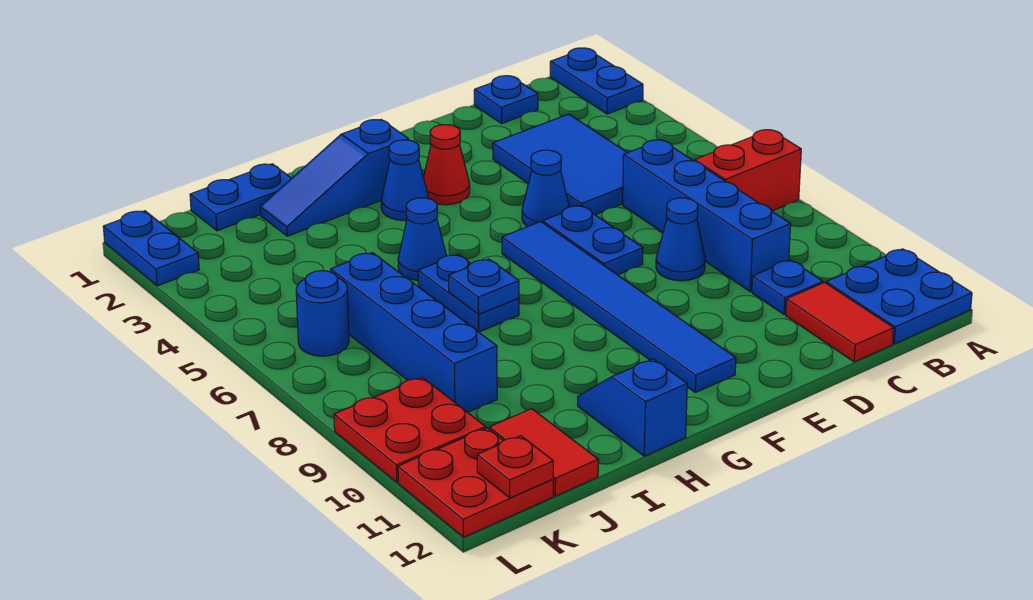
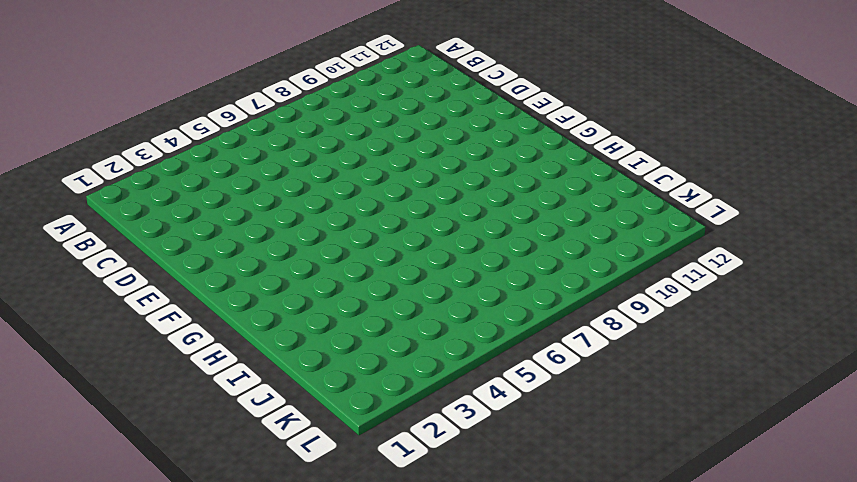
none -> blue 1x2 plate [550,48,643,114]
none -> red 1x2 brick [695,130,801,211]
none -> blue 2x2 plate [826,249,972,344]

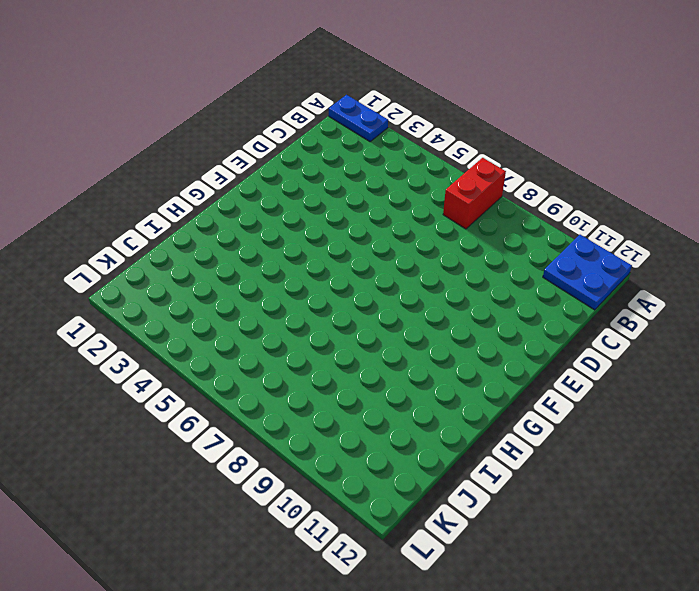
none -> blue 1x1 plate [474,76,538,124]
none -> blue 2x3 tile [493,114,627,215]
none -> blue 1x4 brick [623,140,791,292]

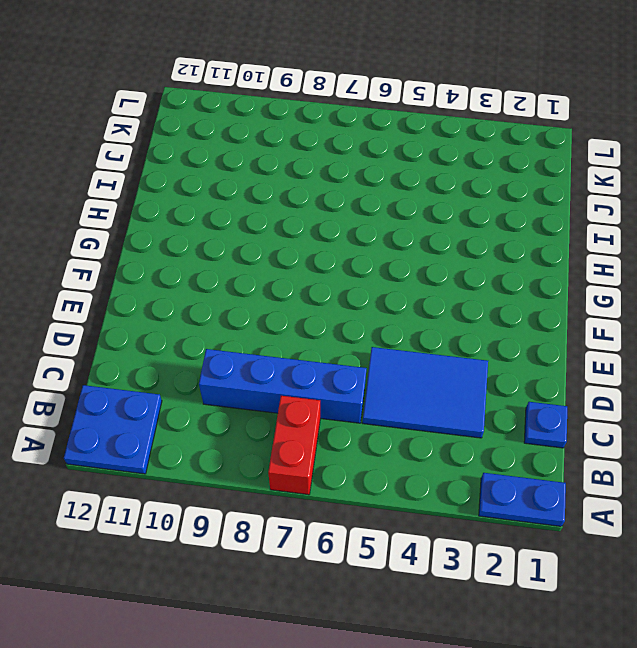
none -> blue 1x1 plate [752,260,823,314]
none -> red 1x2 tile [786,283,894,362]
none -> blue 1x1 cone [656,198,705,281]

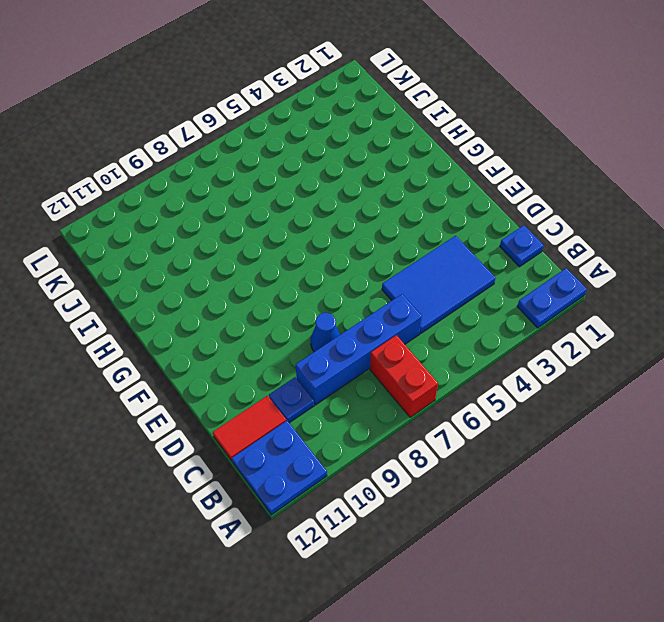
none -> blue 1x1 cone [522,150,569,227]
none -> blue 1x2 plate [543,206,643,275]
none -> red 1x1 cone [424,125,470,205]

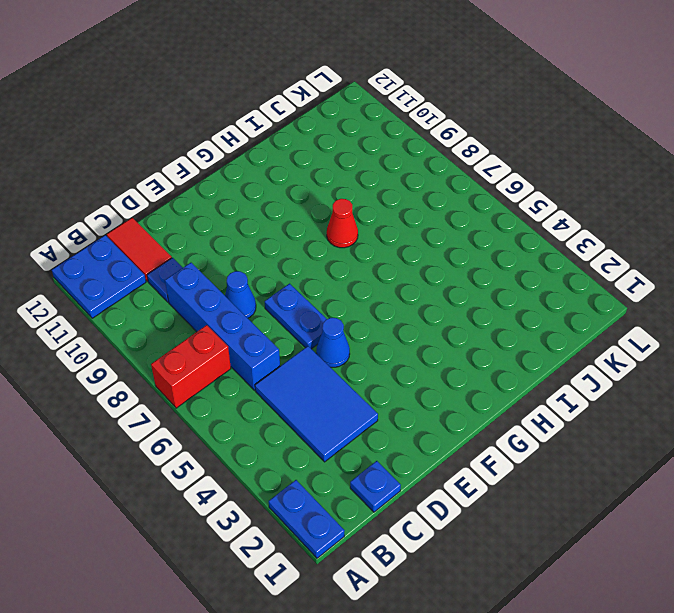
red 1x1 cone [327,199,358,248] -> red 1x1 cone moved to [424,125,470,205]
none -> blue 1x6 tile [502,222,736,392]
none -> blue 1x3 slope [260,120,409,236]
none -> blue 1x1 cone [381,140,429,221]

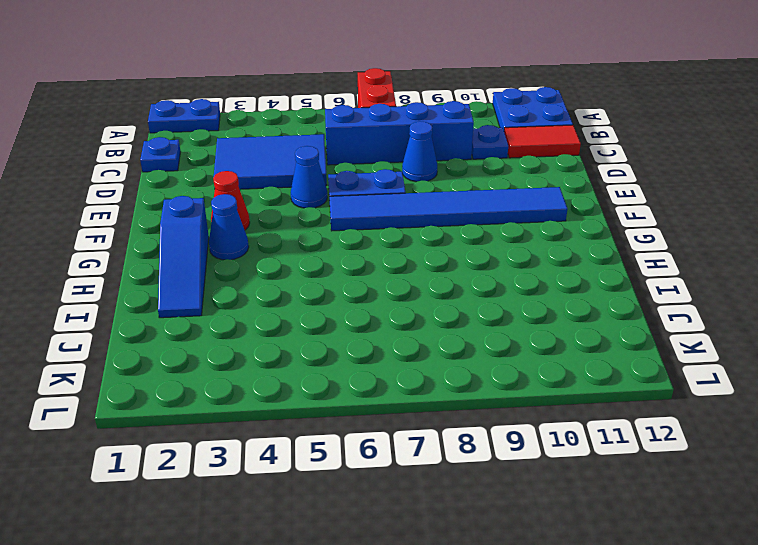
none -> blue 1x1 cone [398,198,446,280]
none -> blue 1x2 plate [418,254,519,332]
none -> blue 1x2 slope [578,359,687,456]

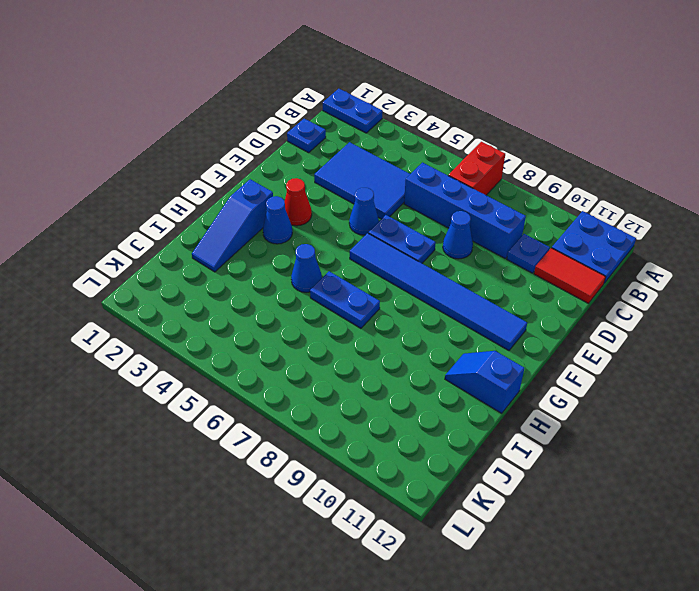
none -> blue 1x2 plate [190,164,292,231]
none -> blue 1x4 brick [331,253,497,412]
none -> red 1x2 tile [489,409,598,496]

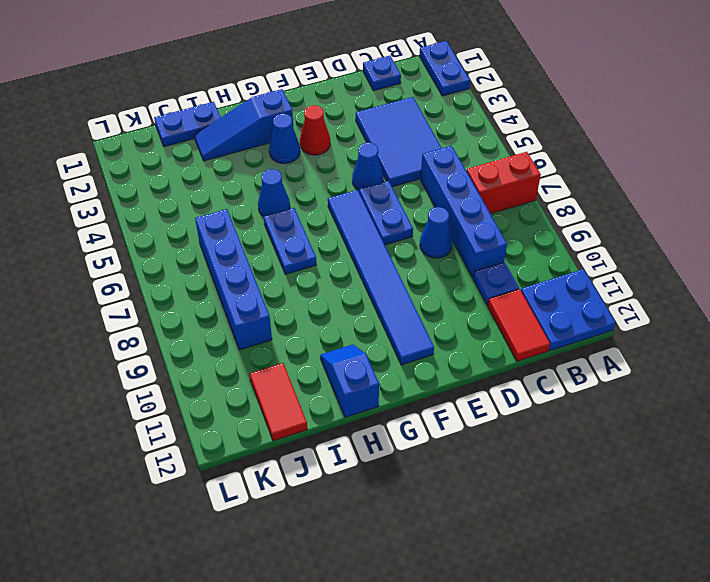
none -> blue 1x1 round brick [296,271,349,356]
none -> red 2x2 plate [334,377,486,482]
none -> red 2x2 plate [398,428,553,537]

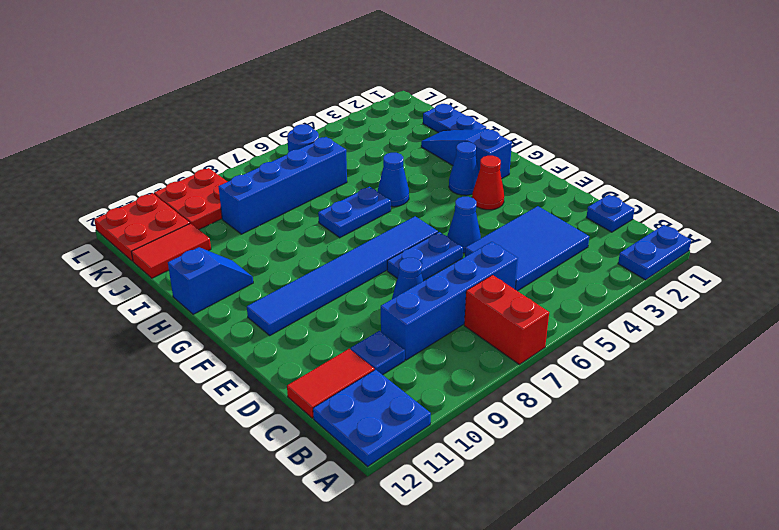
none -> blue 1x2 plate [103,211,199,286]
none -> blue 1x1 plate [449,259,519,314]
none -> red 1x1 plate [477,436,553,498]

